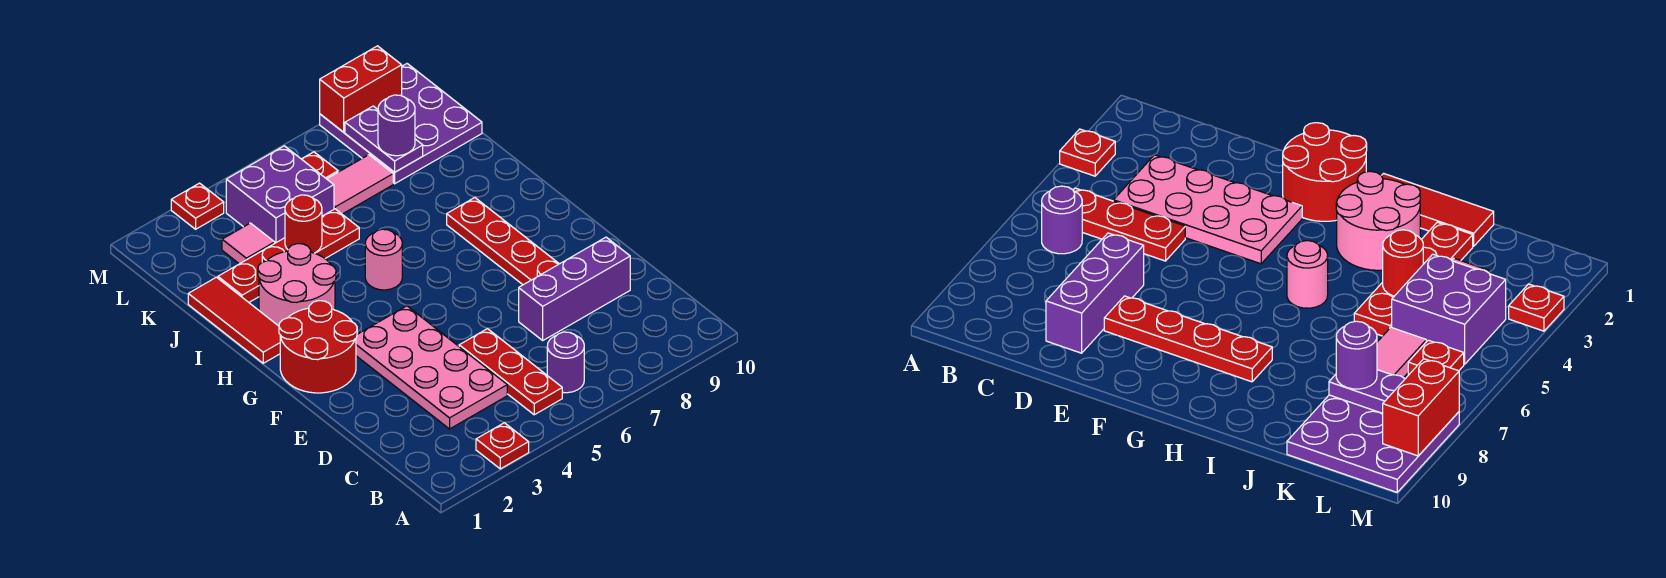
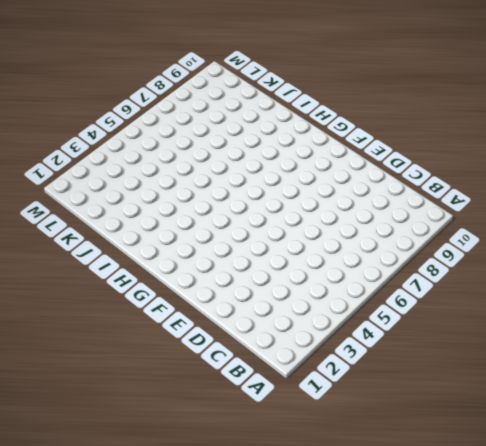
none -> red 1x1 plate [476,423,529,469]
none -> red 1x3 plate [459,329,562,415]
none -> purple 1x1 round brick [547,332,584,393]

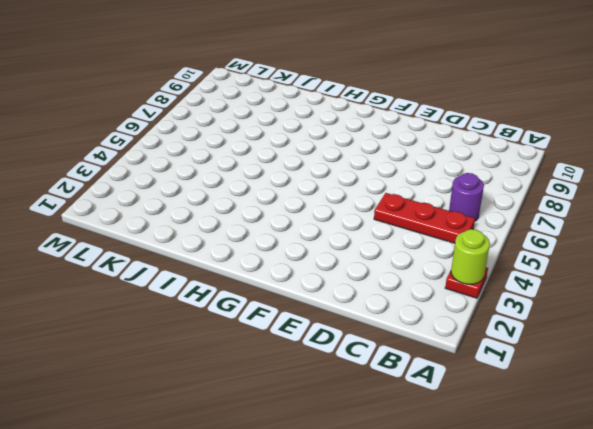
lime 1x1 round brick [451,229,490,284] -> none
none -> pink 2x4 plate [356,306,507,429]
none -> purple 1x3 brick [519,237,630,340]
none -> red 1x4 plate [447,198,559,285]

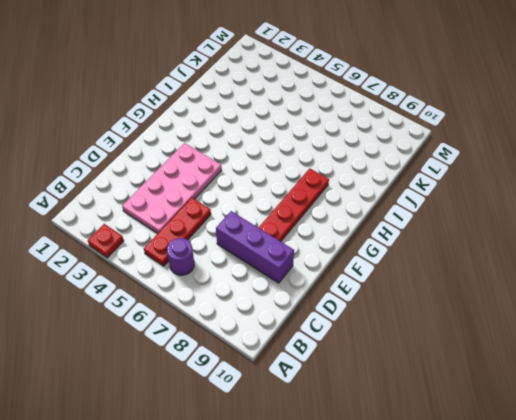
none -> red 2x2 round brick [279,301,357,393]
none -> red 1x3 tile [188,277,280,363]
none -> pink 2x2 round brick [258,244,336,326]

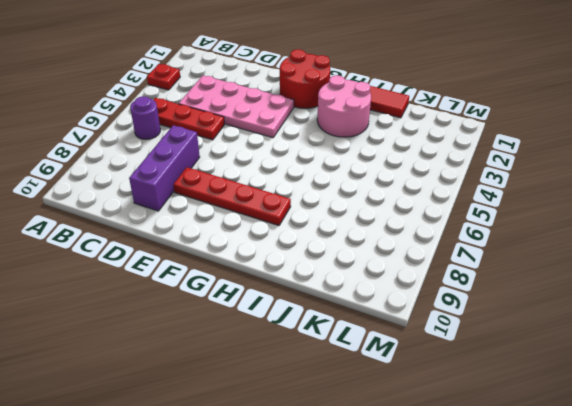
none -> pink 1x1 round brick [365,229,402,290]
none -> red 1x4 plate [218,209,359,302]
none -> pink 1x1 tile [222,223,275,264]

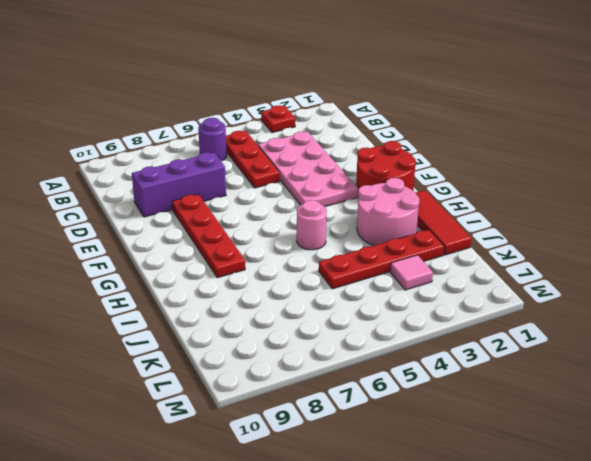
none -> purple 2x2 brick [226,146,334,243]
none -> pink 1x2 tile [327,155,393,214]
none -> purple 3x3 plate [320,64,482,184]

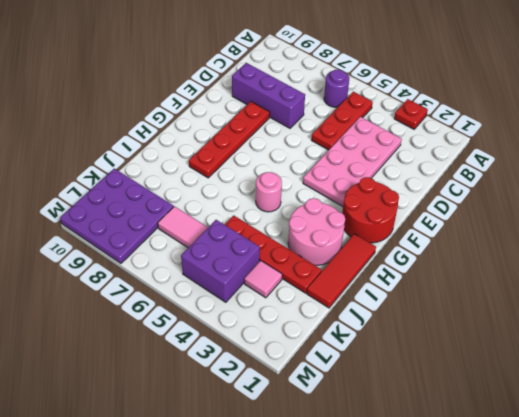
none -> red 1x1 plate [302,152,338,179]
none -> red 1x1 plate [171,183,224,229]
none -> red 1x1 round brick [285,195,322,253]

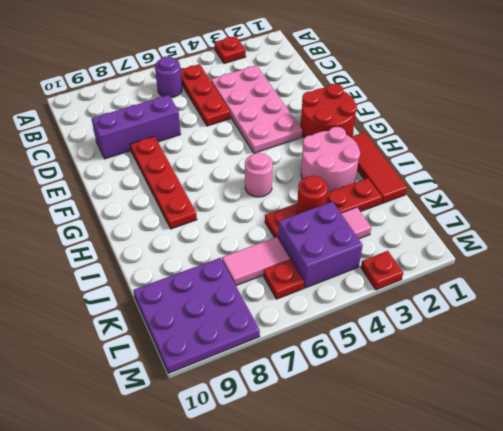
none -> purple 1x2 plate [345,106,423,172]
none -> red 1x2 brick [320,46,402,132]
none -> purple 1x1 round brick [378,95,415,156]

